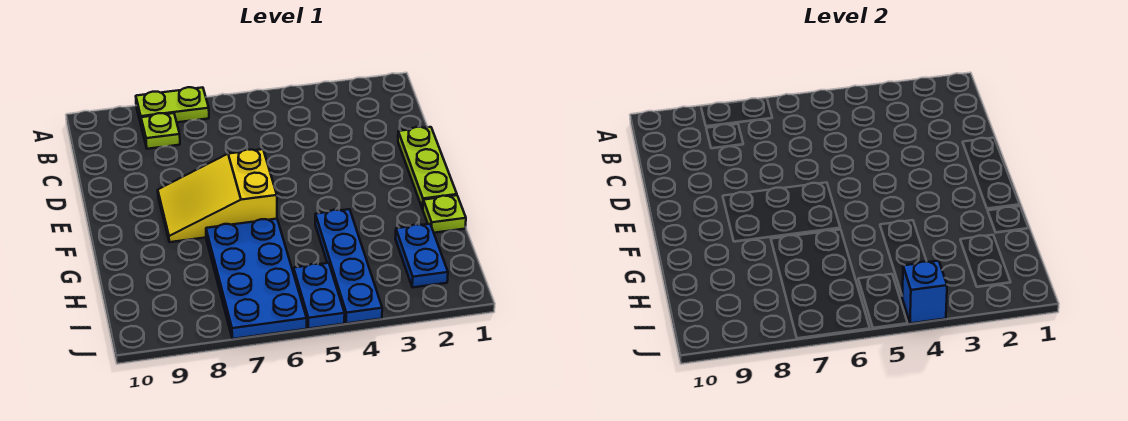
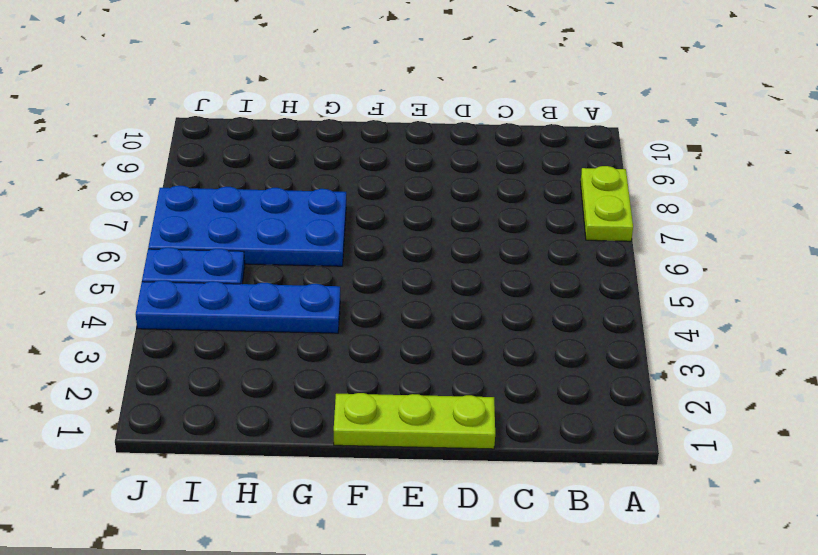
none -> lime 1x1 plate [141,113,180,149]
none -> yellow 2x3 slope [158,149,277,242]

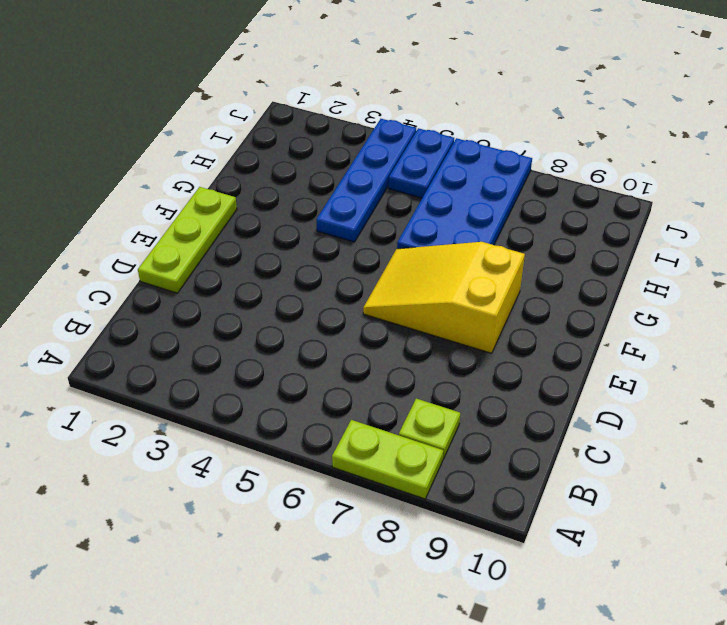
yellow 2x3 slope [363,242,525,353] -> yellow 2x3 slope turned to [158,149,277,242]
none -> lime 1x1 plate [423,195,466,233]
none -> blue 1x2 plate [395,224,448,288]

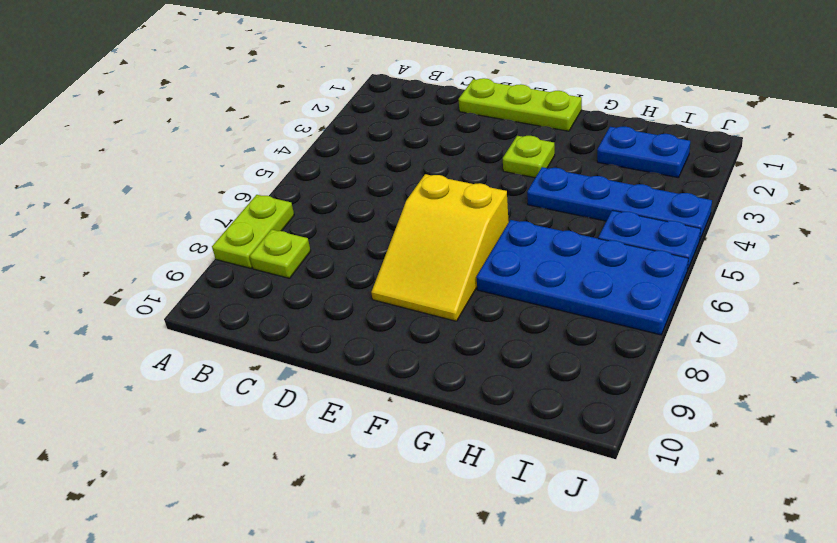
lime 1x1 plate [503,136,555,178] -> lime 1x1 plate moved to [423,195,466,233]
none -> blue 1x1 brick [902,261,947,323]

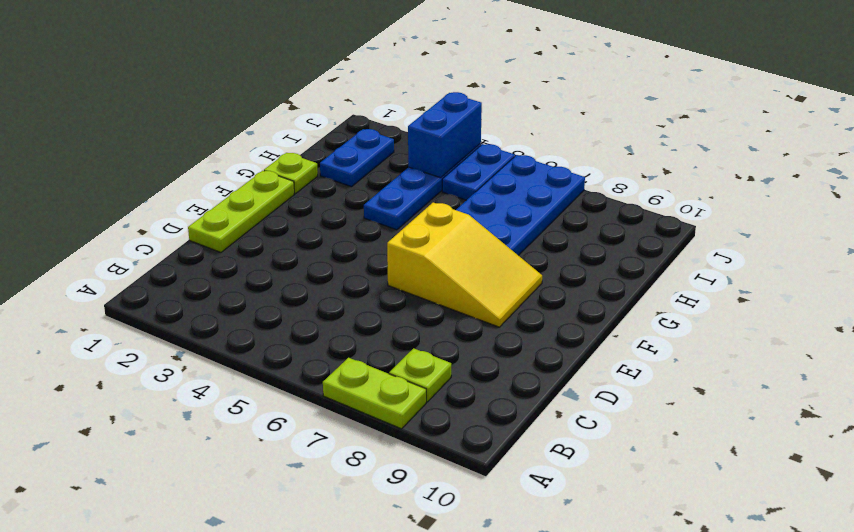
blue 1x2 brick [408,92,482,178] -> blue 1x1 brick [902,261,947,323]

